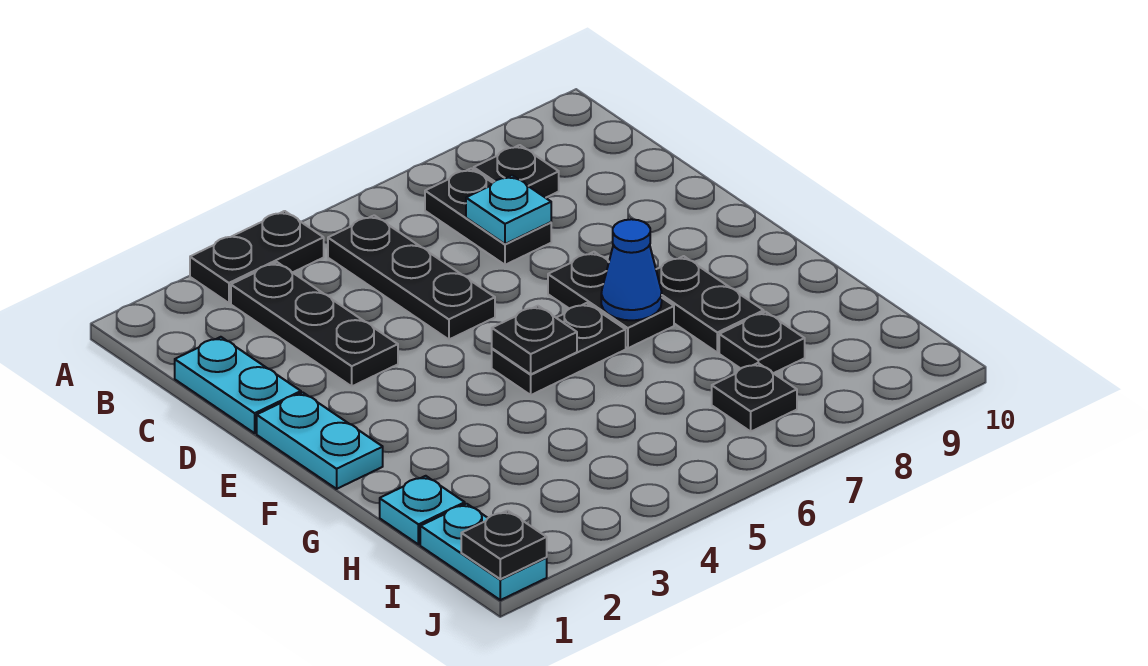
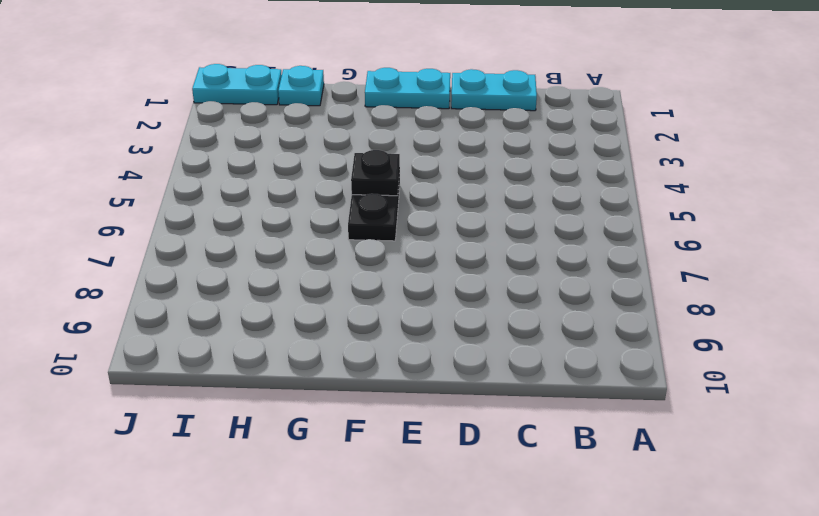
none -> black 1x2 plate [190,211,324,303]
none -> black 1x3 plate [231,262,398,386]
none -> black 1x3 plate [328,215,495,340]

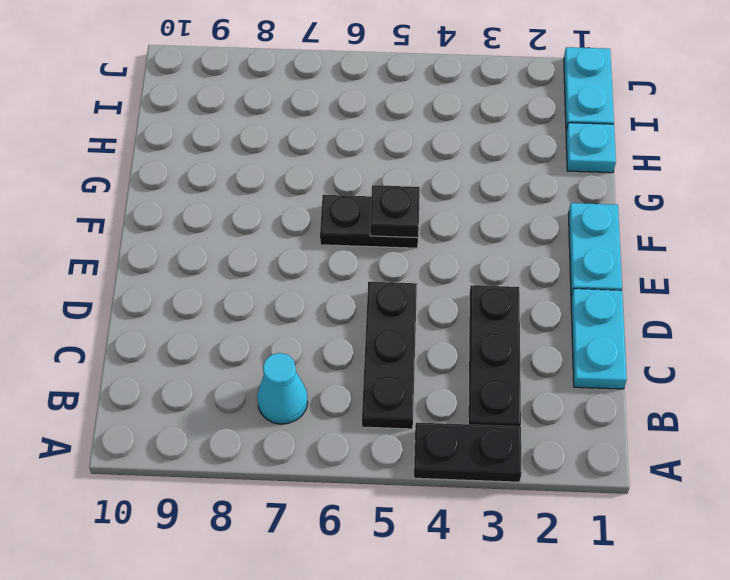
cyan 1x1 cone [257,353,308,424] -> black 1x2 plate [425,168,551,265]
none -> black 1x1 plate [474,145,559,198]
none -> black 1x2 plate [548,252,674,348]
none -> black 1x2 plate [656,256,764,353]

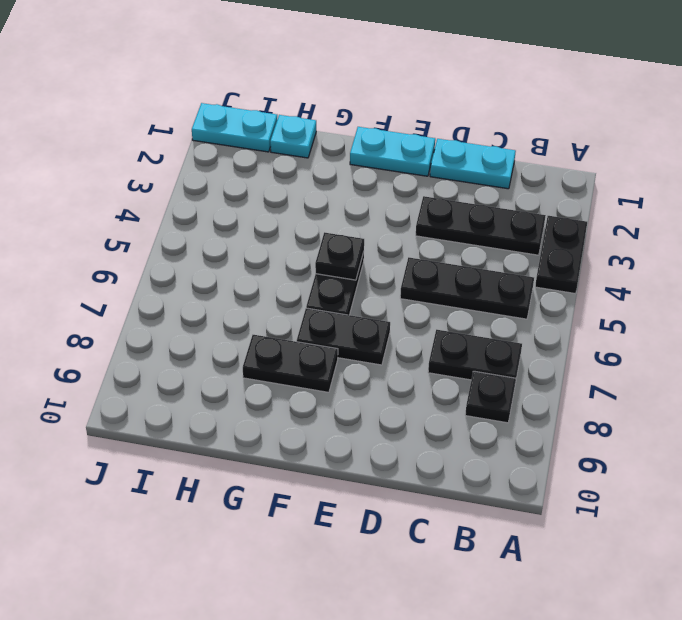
none -> black 1x1 plate [719,312,805,373]
none -> black 1x1 plate [712,363,797,431]
none -> cyan 1x1 plate [466,175,551,244]

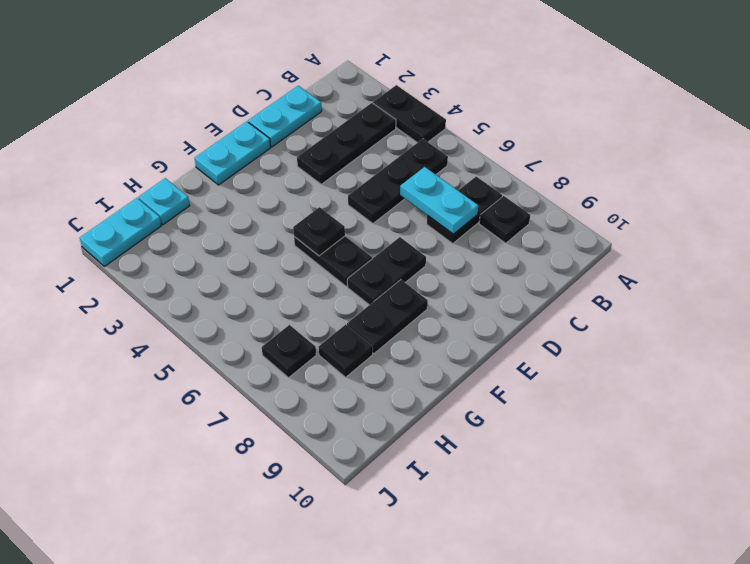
cyan 1x2 plate [400,167,478,234] -> cyan 1x1 plate [466,175,551,244]
none -> blue 1x1 cone [601,219,662,320]
none -> black 1x1 plate [461,511,547,579]

